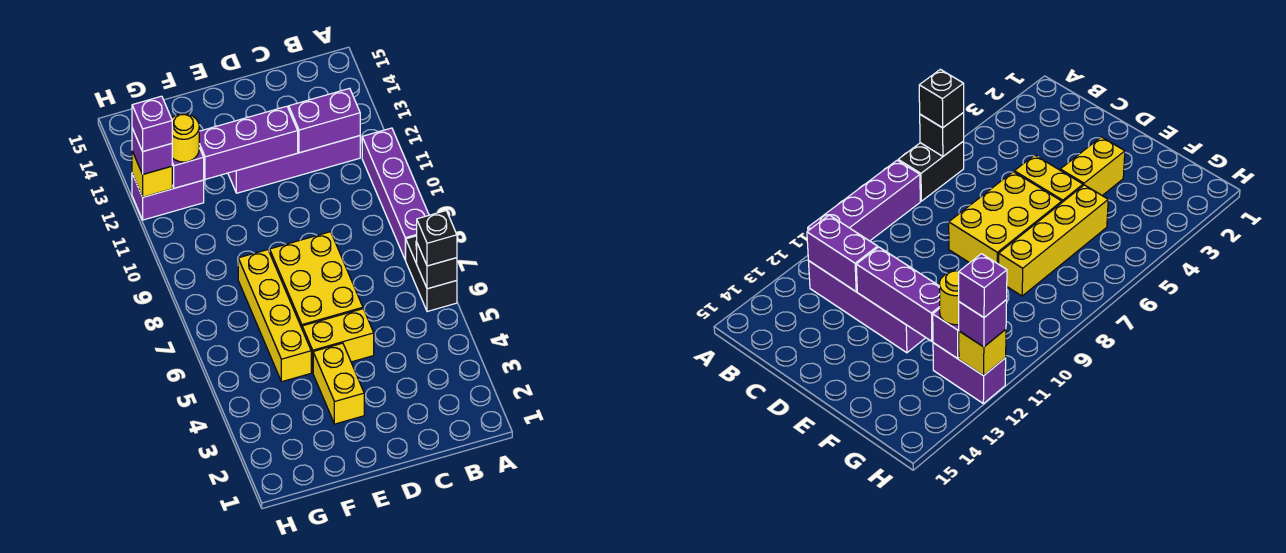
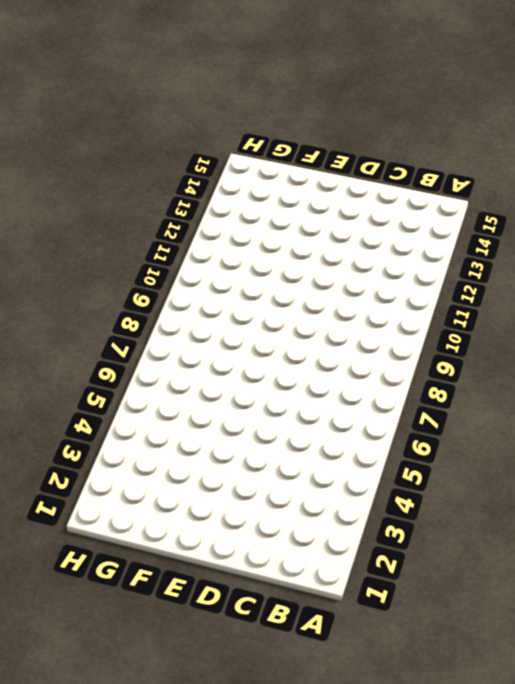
none -> black 1x2 brick [406,236,457,312]
none -> purple 1x4 brick [362,128,429,260]
none -> purple 1x4 brick [228,136,360,193]

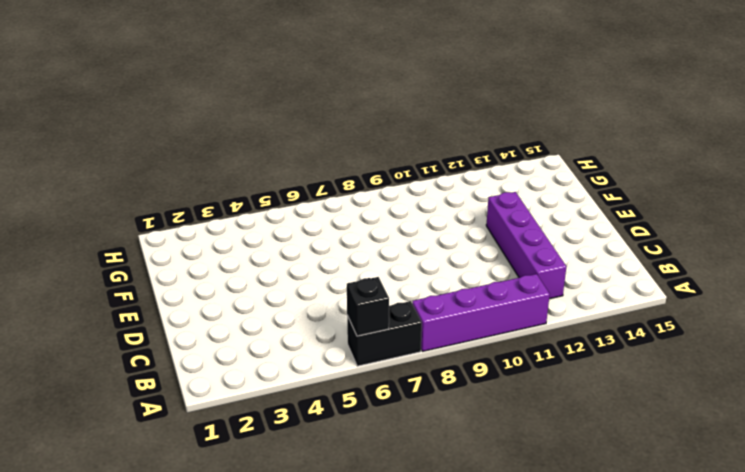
none -> yellow 1x2 brick [302,309,374,372]
none -> yellow 2x3 brick [270,232,363,328]
none -> yellow 1x2 brick [313,343,364,424]

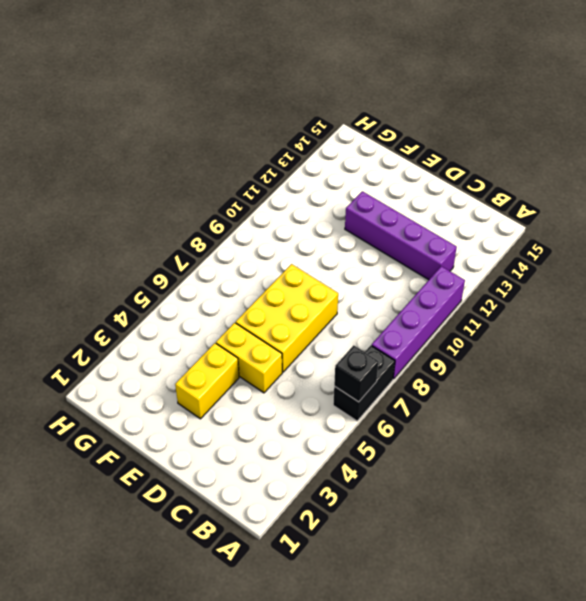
none -> yellow 1x4 brick [238,250,311,382]
none -> purple 1x2 brick [132,174,204,220]
none -> purple 1x2 brick [289,88,360,153]

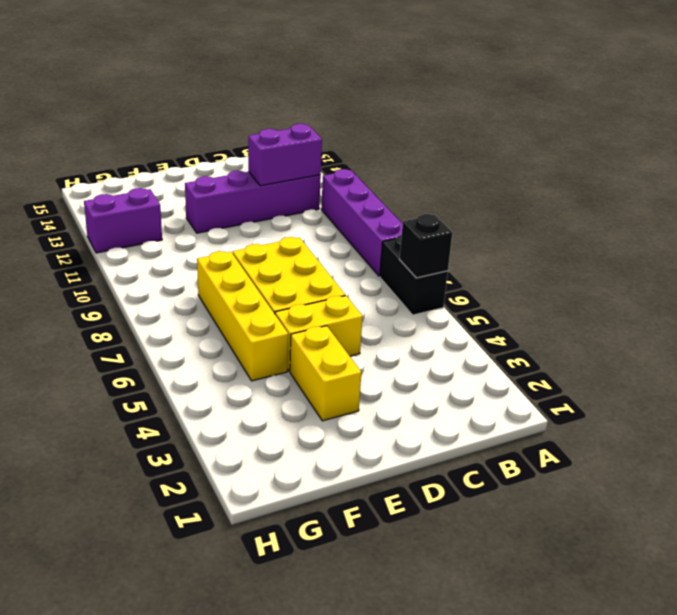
none -> purple 1x3 brick [199,106,298,180]
none -> purple 1x1 brick [172,148,204,188]
none -> yellow 1x1 brick [132,151,172,197]

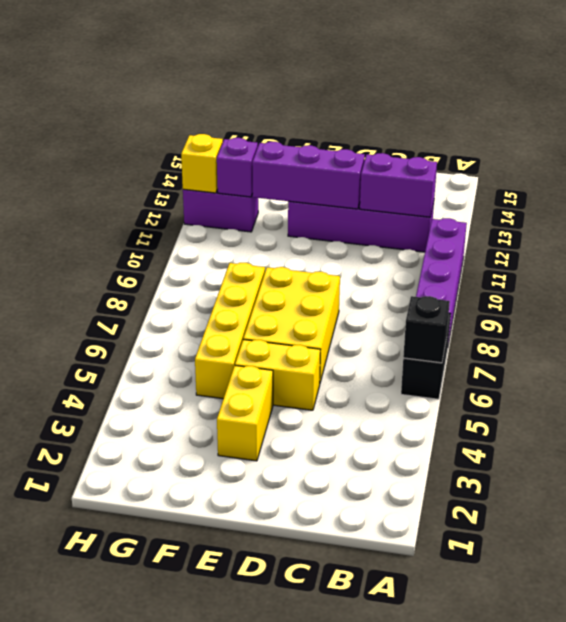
none -> black 1x1 brick [417,211,457,266]
none -> yellow 1x1 round brick [171,114,199,162]
none -> purple 1x1 brick [132,128,172,174]

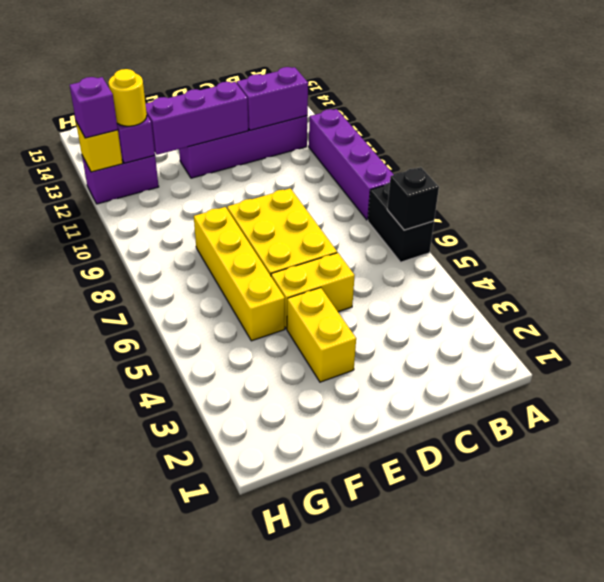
none -> black 1x1 brick [417,211,457,266]
none -> purple 1x1 brick [132,96,172,151]

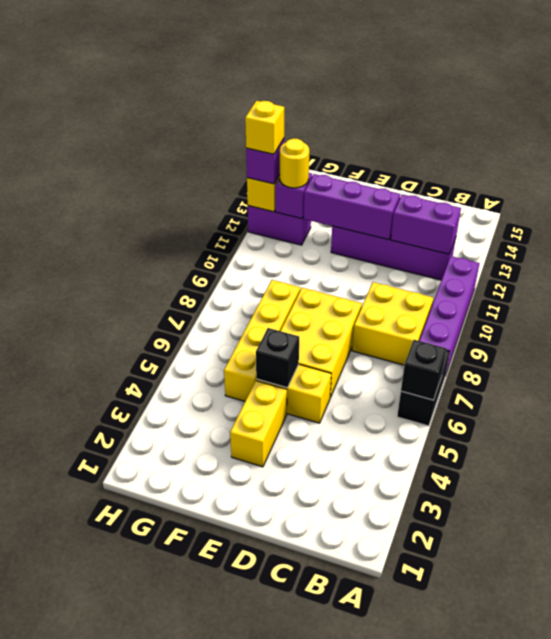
yellow 2x2 brick [352,282,433,365] -> none
black 1x1 brick [256,328,299,388] -> black 1x1 brick moved to [417,211,457,266]
yellow 1x1 brick [245,101,284,154] -> purple 1x1 brick [132,96,172,151]

